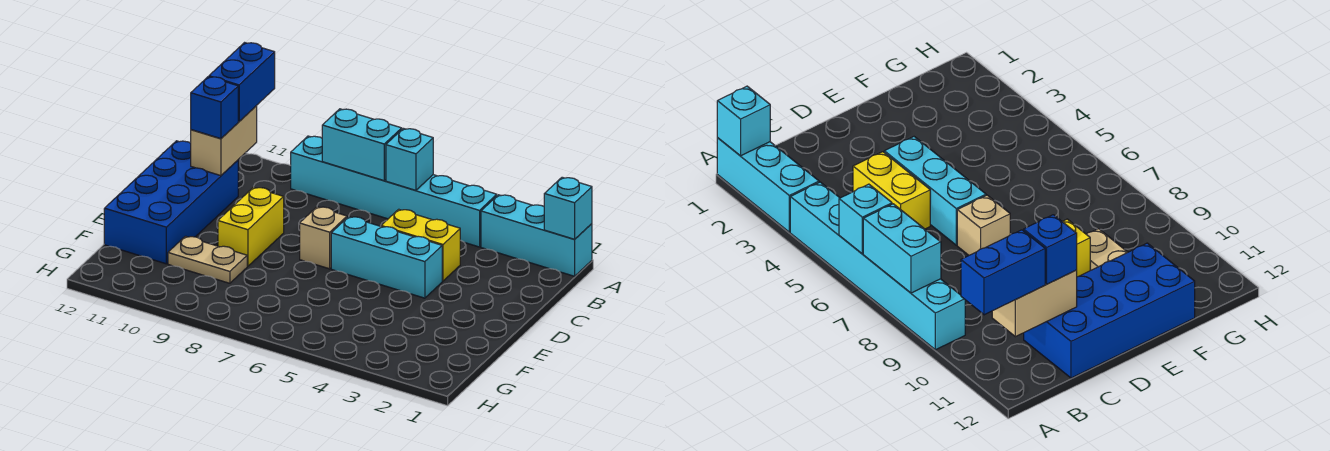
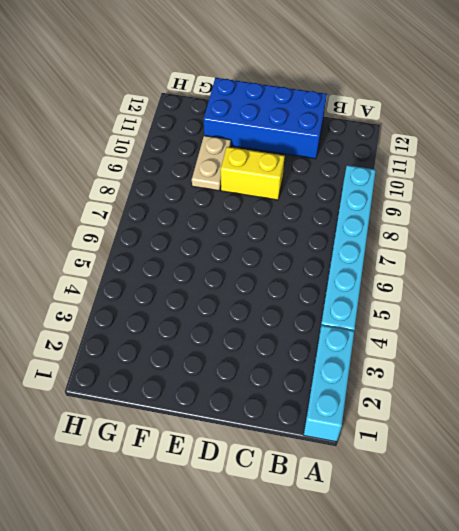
none -> yellow 1x2 brick [381,209,460,281]
none -> cyan 1x3 brick [331,217,442,298]
none -> tan 1x1 brick [300,207,347,269]

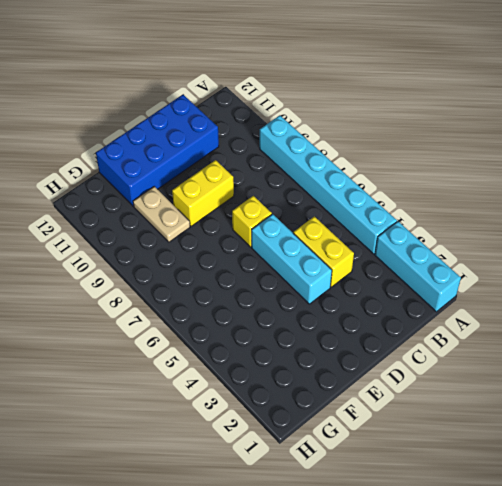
yellow 1x1 brick [232,196,272,247] -> tan 1x1 brick [300,207,347,269]
none -> cyan 1x1 brick [544,177,592,239]
none -> cyan 1x1 brick [386,128,433,190]
none -> cyan 1x2 brick [322,109,402,181]

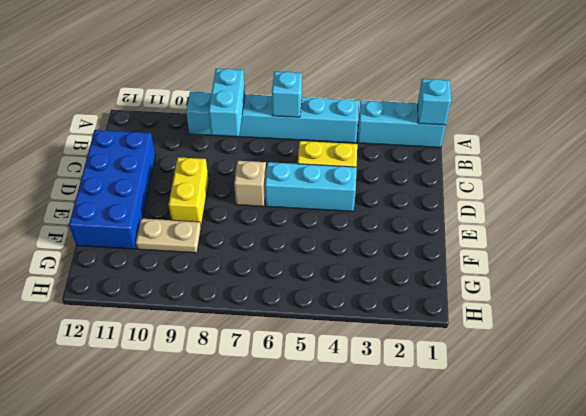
cyan 1x2 brick [209,69,245,136] -> cyan 1x2 brick turned to [322,109,402,181]
none -> tan 1x2 brick [191,106,257,176]
none -> blue 1x2 brick [209,43,275,121]
none -> blue 1x1 brick [191,77,238,139]

